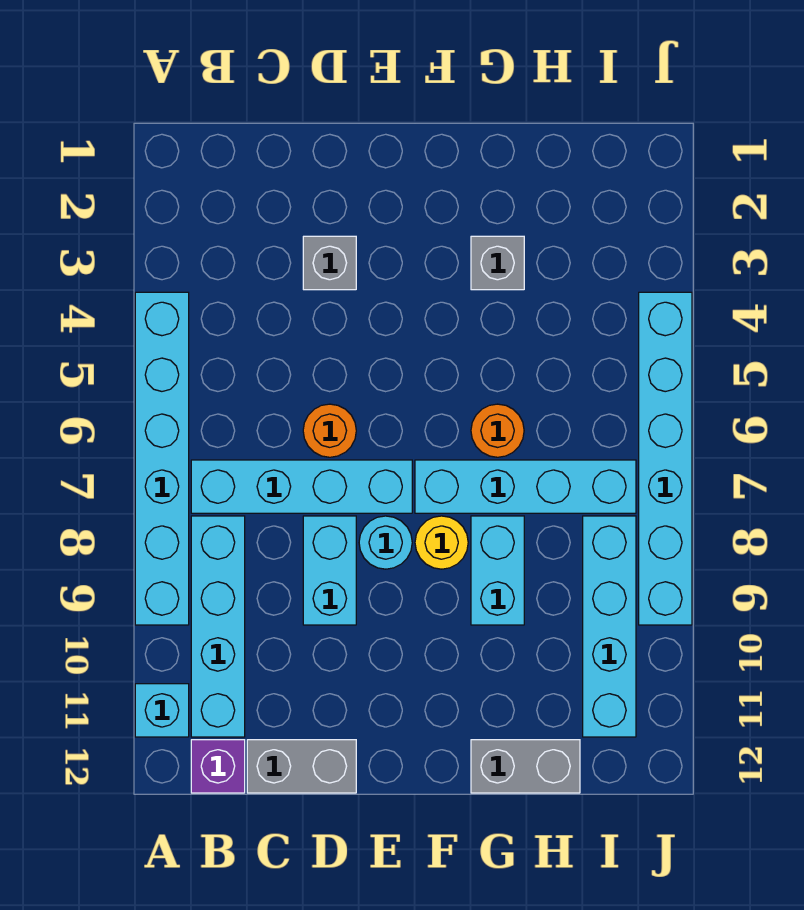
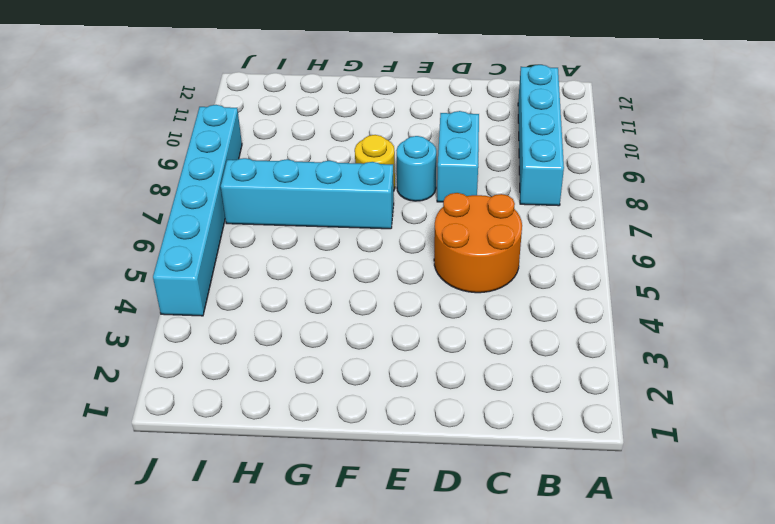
orange 2x2 round brick [434,193,522,293] -> orange 1x1 round brick [303,404,356,457]
none -> cyan 1x6 brick [135,292,189,625]
none -> cyan 1x1 brick [135,684,189,737]
none -> cyan 1x4 brick [191,460,412,513]

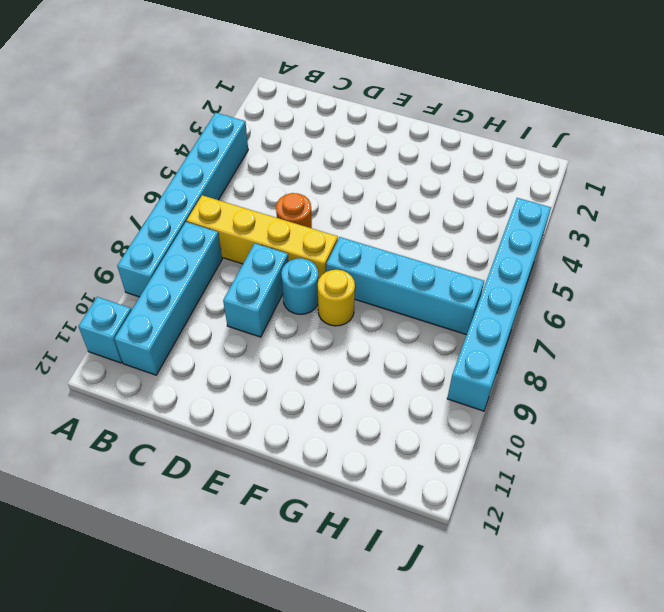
yellow 1x4 brick [187,195,338,280] -> cyan 1x4 brick [191,460,412,513]
none -> purple 1x1 brick [191,740,245,793]
none -> grey 1x2 brick [247,740,356,793]
none -> grey 1x1 brick [303,236,356,290]

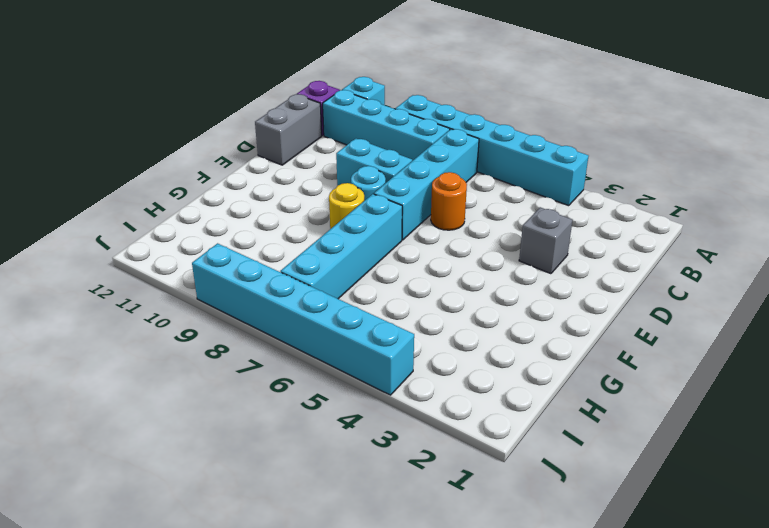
none -> grey 1x1 brick [471,236,524,290]
none -> orange 1x1 round brick [471,404,524,457]
none -> cyan 1x2 brick [471,516,524,625]

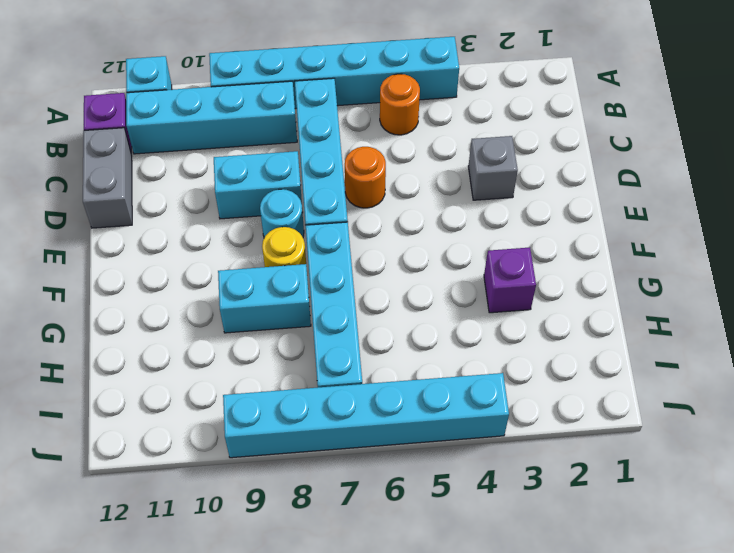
orange 1x1 round brick [380,74,420,135] -> orange 1x1 round brick moved to [471,404,524,457]
purple 1x1 brick [484,247,536,313] -> grey 1x1 brick [471,236,524,290]
none -> grey 1x2 brick [471,740,580,793]
none -> cyan 1x4 brick [583,516,636,737]

